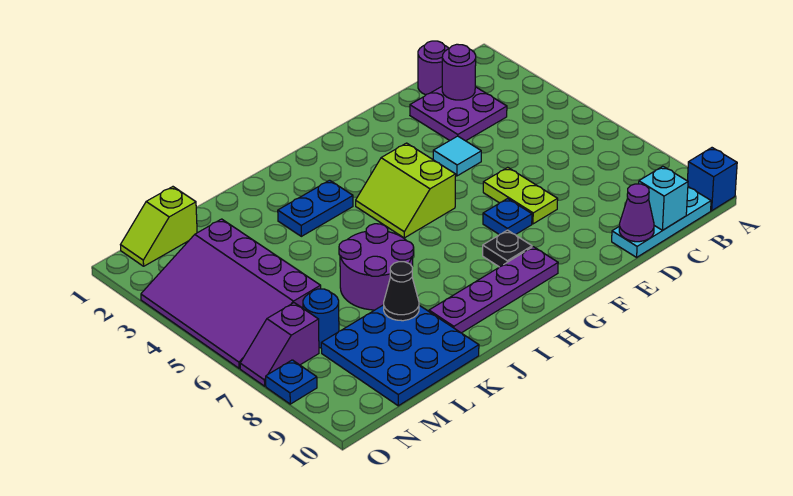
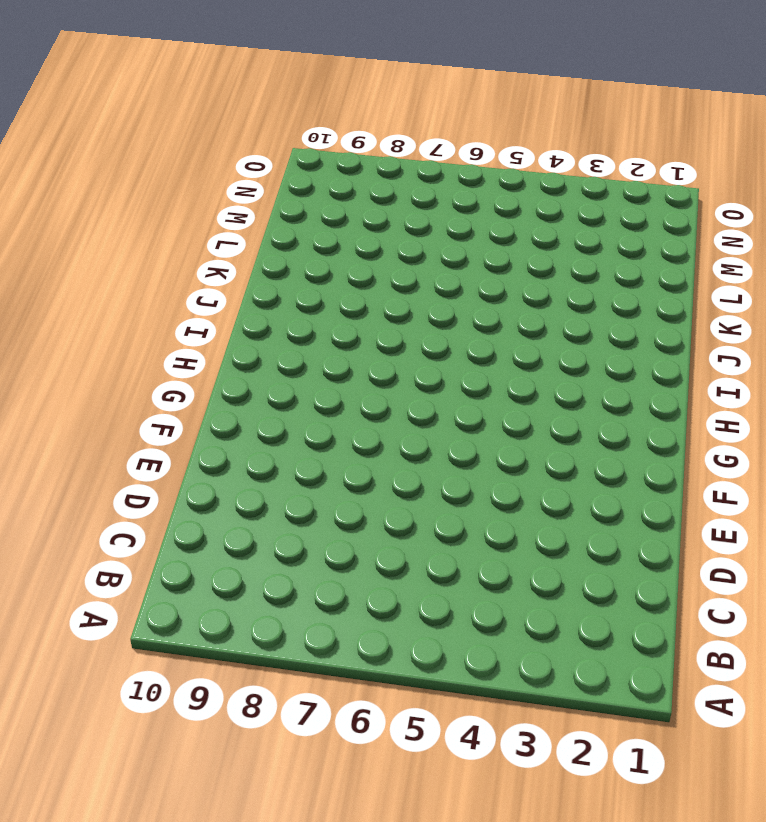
none -> blue 1x1 brick [687,148,737,211]
none -> cyan 1x3 plate [612,187,711,257]
none -> purple 1x1 round brick [418,41,449,95]

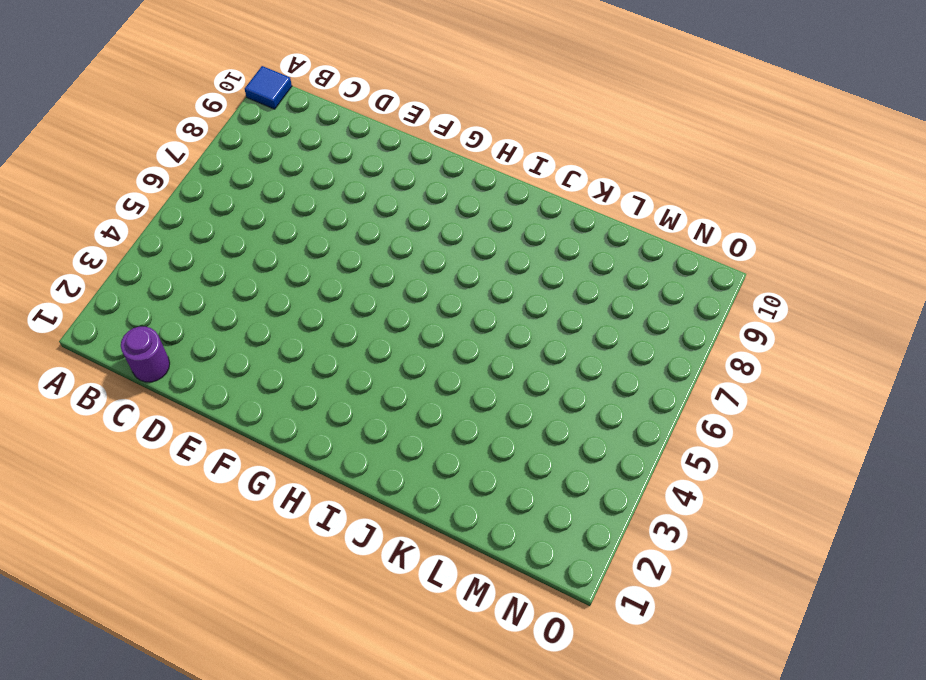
blue 1x1 tile [245,66,292,109] -> blue 1x1 brick [687,148,737,211]
none -> cyan 1x3 plate [612,187,711,257]
none -> purple 2x2 plate [410,87,507,141]
none -> cyan 1x1 tile [433,136,481,176]

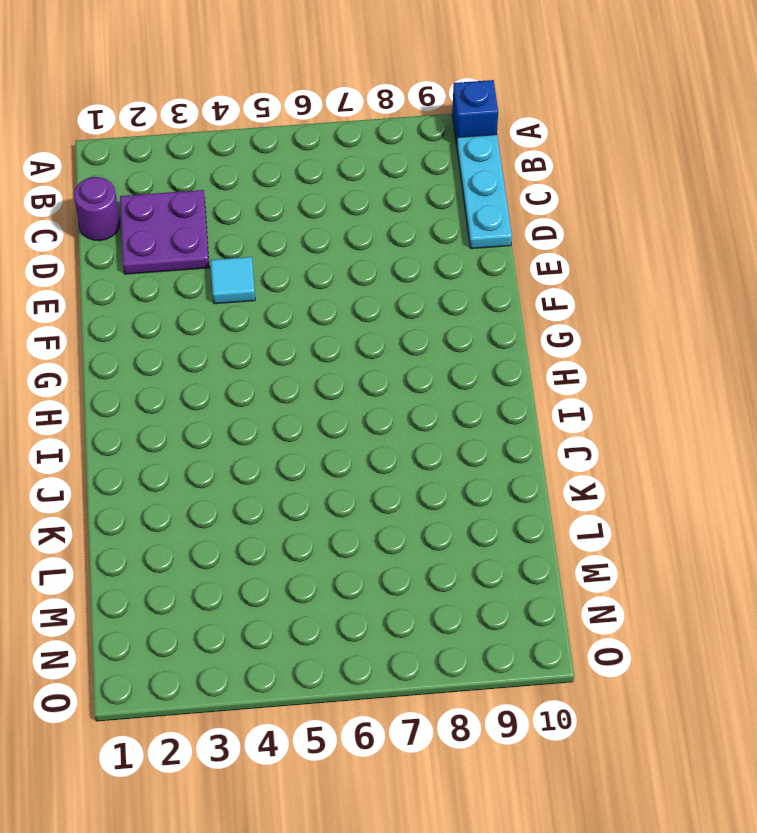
none -> lime 1x2 plate [483,167,558,224]
none -> blue 1x1 plate [483,199,532,235]
none -> lime 2x2 slope [356,143,456,238]

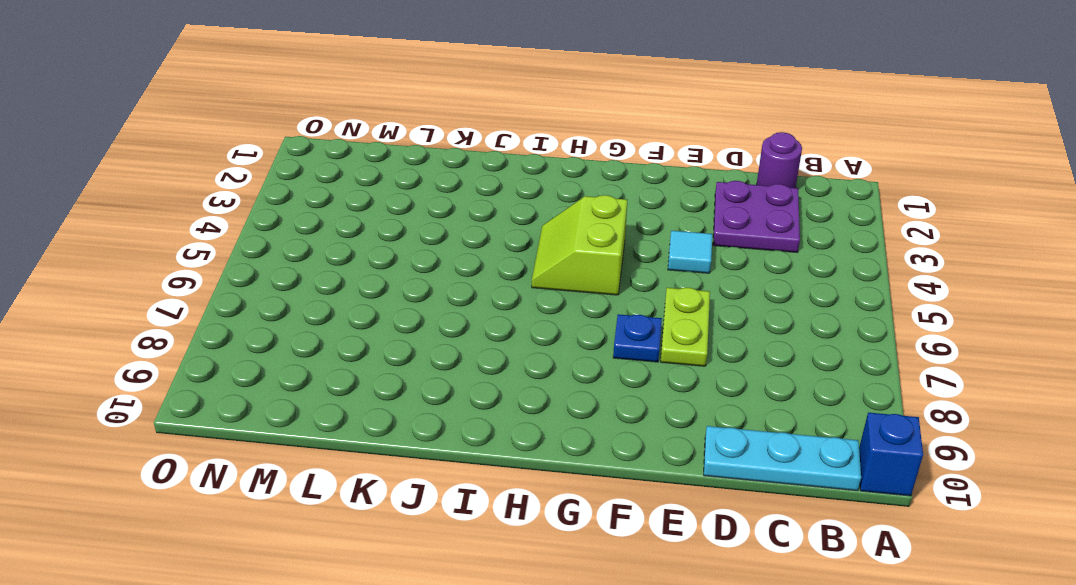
none -> black 1x1 plate [483,230,532,267]
none -> purple 1x4 plate [429,247,558,333]
none -> blue 1x2 plate [278,180,353,236]

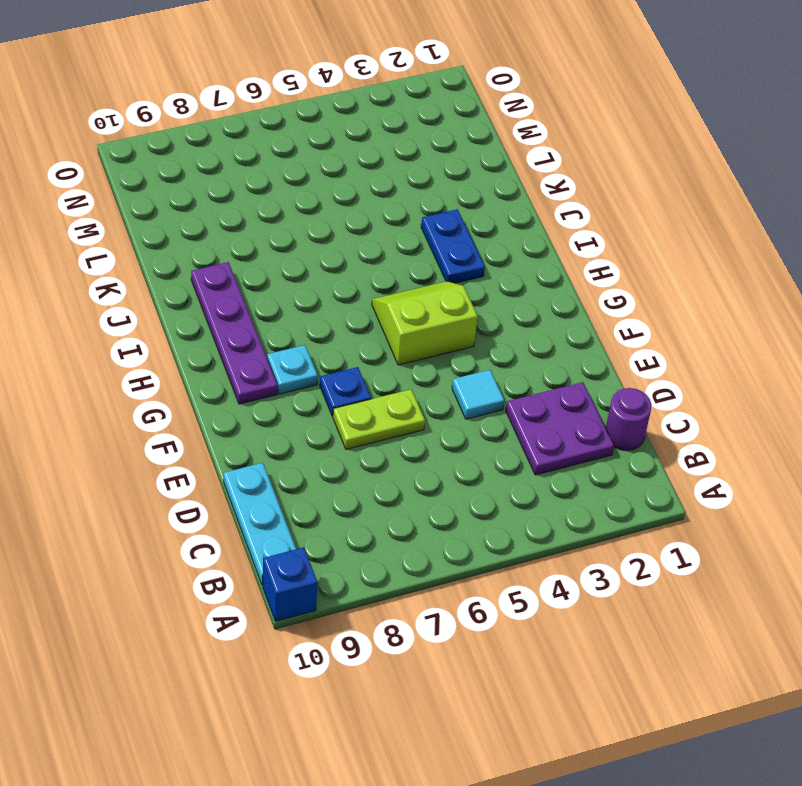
cyan 1x1 plate [267,345,318,394] -> black 1x1 plate [483,230,532,267]
none -> purple 2x2 round brick [339,224,413,310]
none -> blue 3x3 plate [321,305,479,406]
none -> lime 1x2 slope [121,187,197,266]

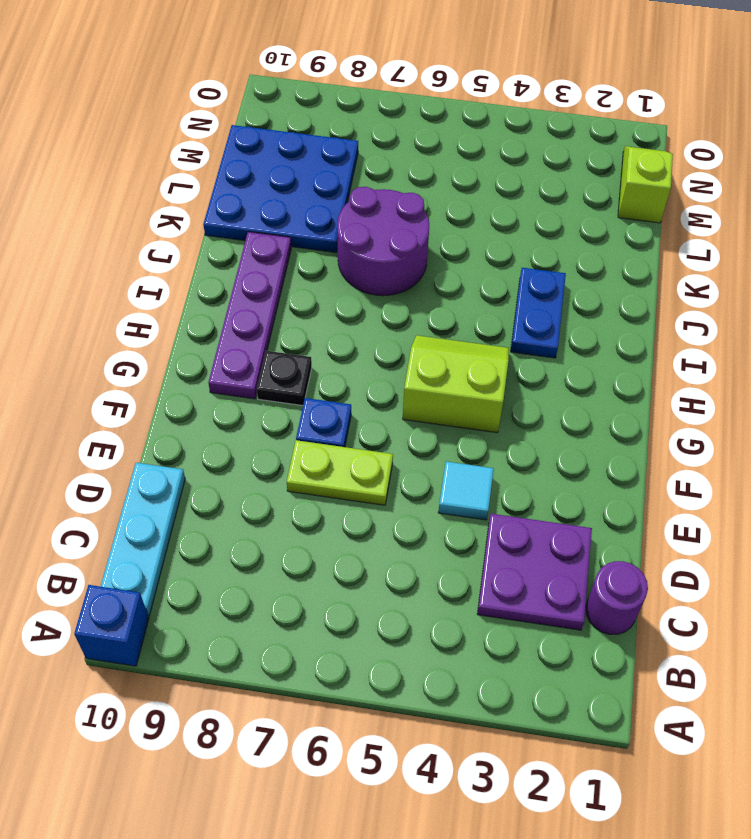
none -> purple 3x4 slope [141,219,321,368]
none -> blue 1x1 round brick [303,289,339,348]
none -> purple 1x2 slope [240,303,319,386]

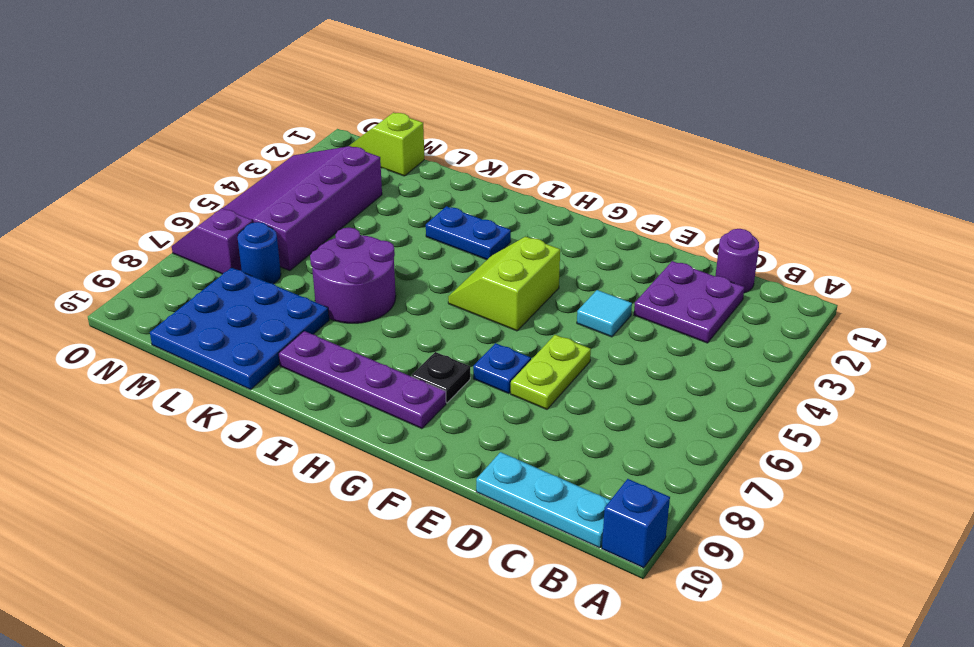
none -> blue 1x1 plate [266,360,317,404]
none -> purple 1x1 round brick [442,44,476,100]
none -> cyan 1x1 brick [639,166,688,230]

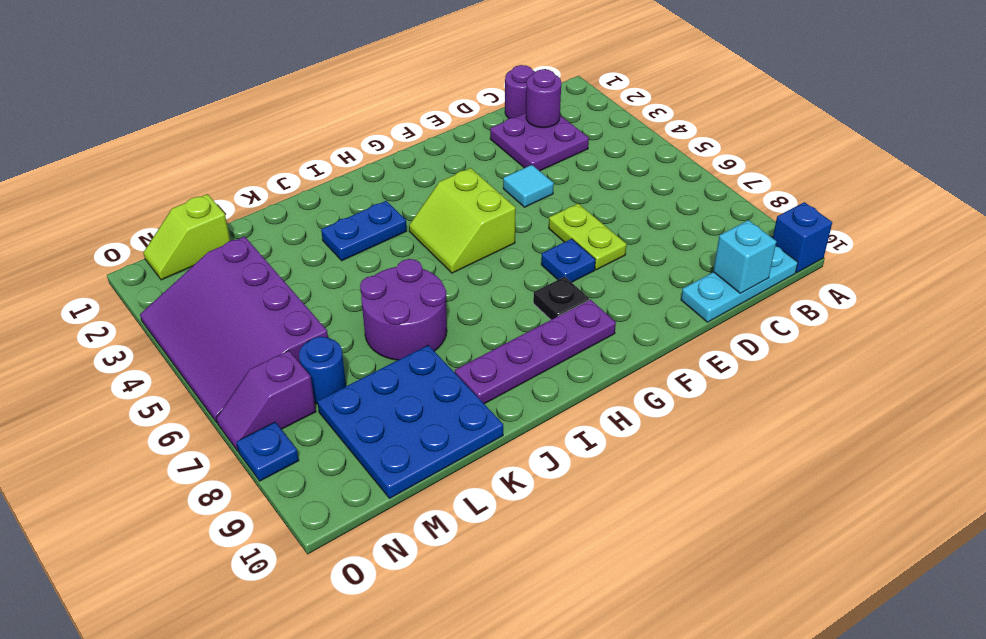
none -> purple 1x1 cone [619,184,654,242]
none -> black 1x1 cone [384,262,419,321]

